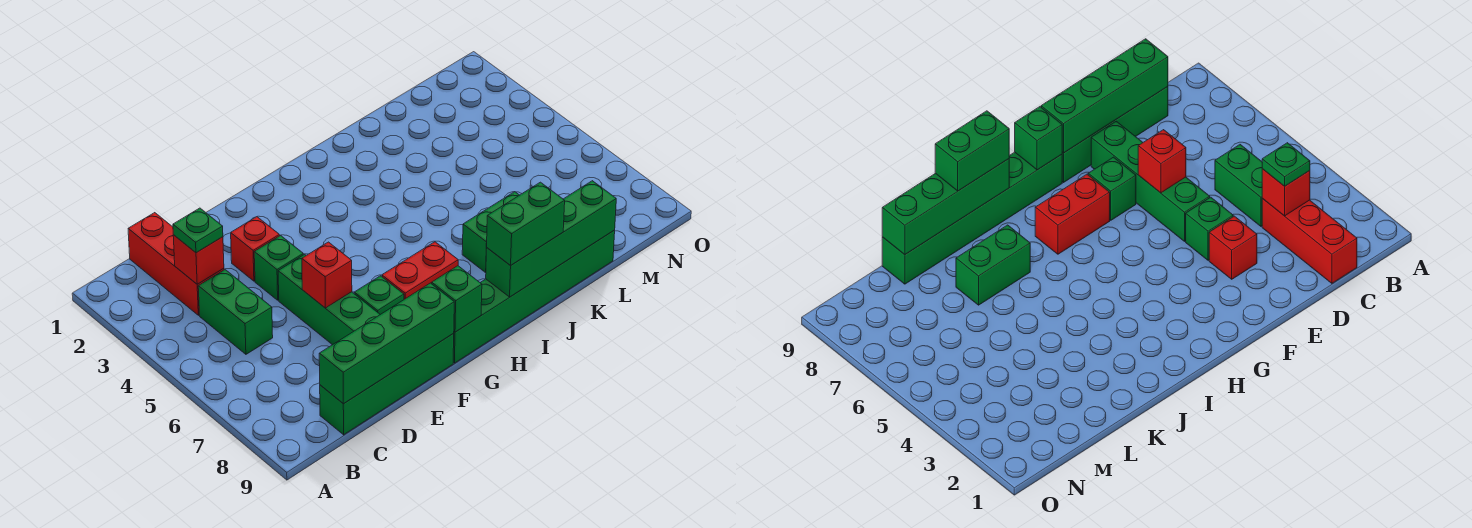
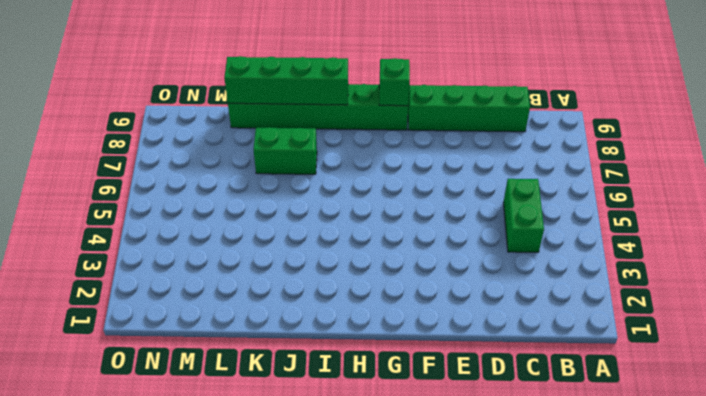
none -> red 1x3 brick [128,213,224,315]
none -> red 1x1 brick [231,217,280,281]
none -> green 1x1 brick [254,235,303,300]

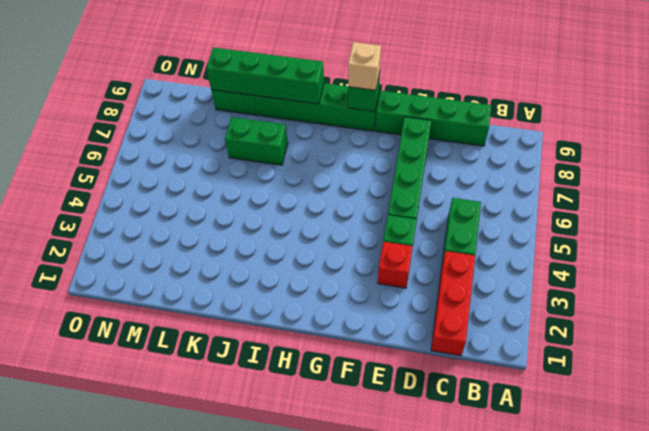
tan 1x1 brick [348,42,381,90] -> none
none -> green 1x1 brick [354,276,404,315]
none -> red 1x2 brick [382,242,458,299]
none -> red 1x1 brick [173,235,224,284]

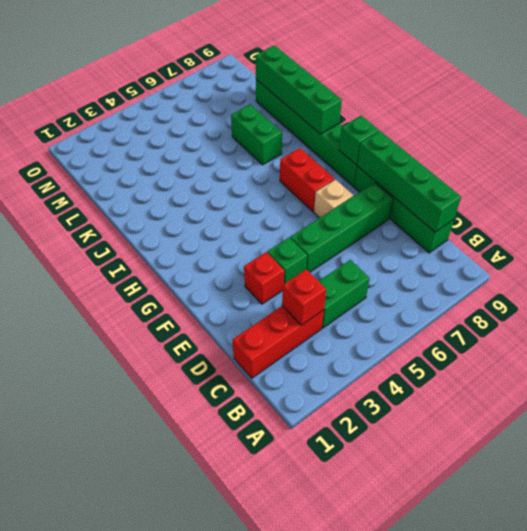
tan 1x1 brick [314,179,353,218] -> green 1x1 brick [354,276,404,315]
none -> red 1x1 brick [302,242,352,308]
none -> green 1x1 plate [173,208,223,253]
none -> green 1x2 brick [487,182,565,266]

